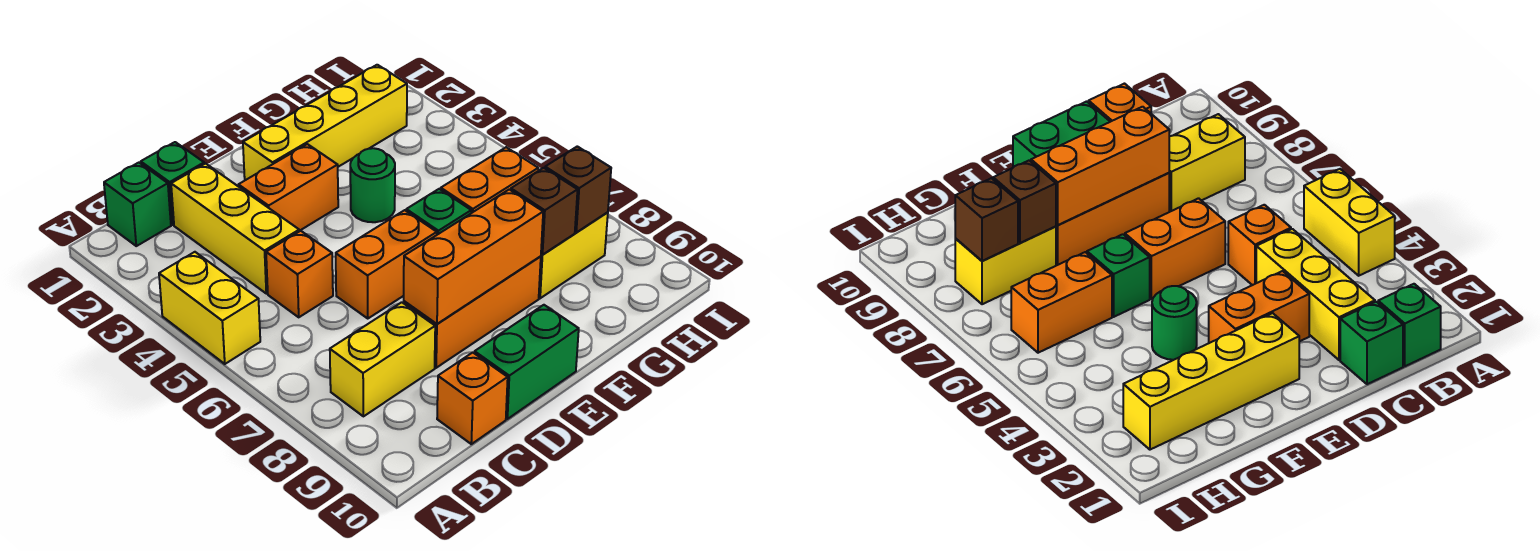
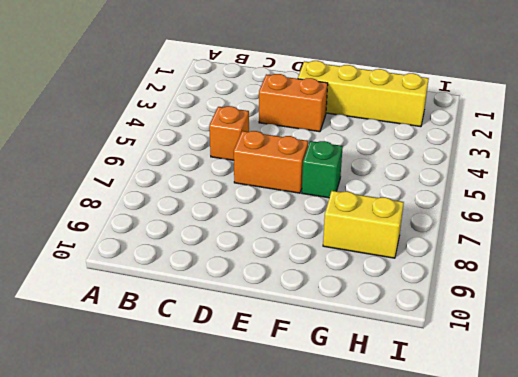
none -> yellow 1x2 brick [159,252,260,364]
none -> green 1x1 brick [104,163,171,246]
none -> yellow 1x2 brick [330,302,435,416]

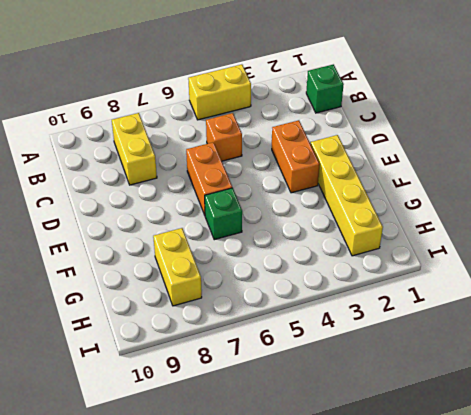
none -> green 1x1 brick [141,142,204,225]
none -> yellow 1x3 brick [171,164,299,293]
none -> orange 1x1 brick [437,352,508,444]

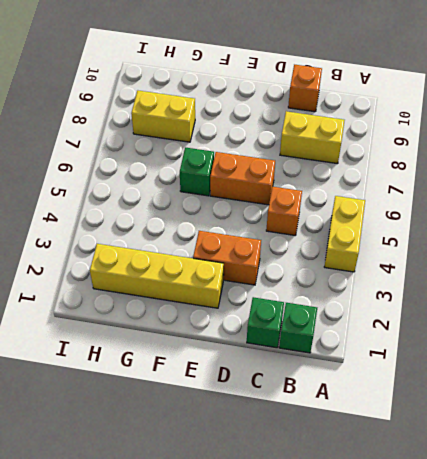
none -> yellow 1x3 brick [171,164,299,293]
none -> orange 1x3 brick [404,256,541,368]
none -> green 1x2 brick [475,305,579,419]

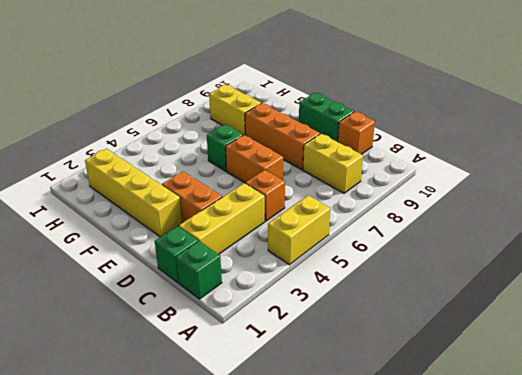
none -> green 1x1 round brick [350,148,395,222]
none -> orange 1x2 brick [441,147,538,213]
none -> orange 1x3 brick [404,189,543,324]

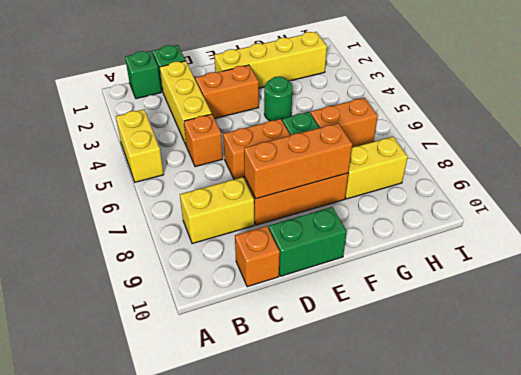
none -> brown 1x1 brick [511,168,578,255]
none -> brown 1x1 brick [545,146,611,233]

